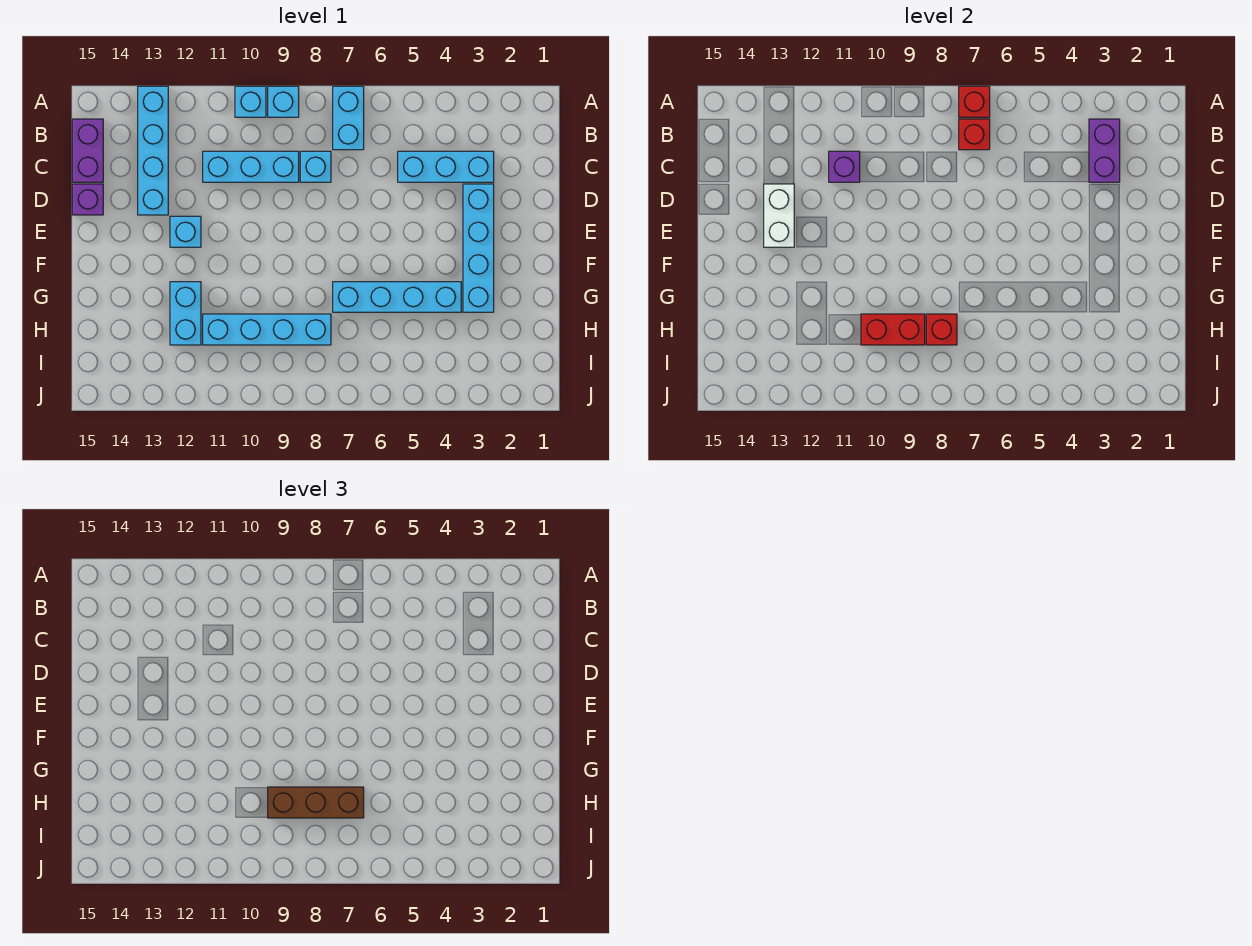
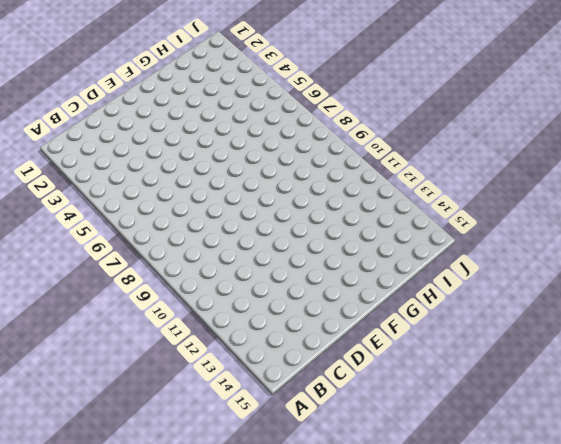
none -> cyan 1x2 brick [333,86,364,150]
none -> cyan 1x1 brick [268,86,299,117]
none -> cyan 1x1 brick [235,86,266,117]

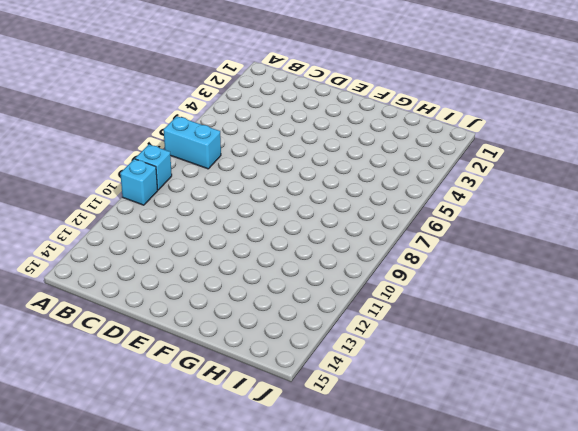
none -> cyan 1x4 brick [138,86,168,215]
none -> purple 1x2 brick [72,119,103,182]
none -> cyan 1x3 brick [398,151,494,182]

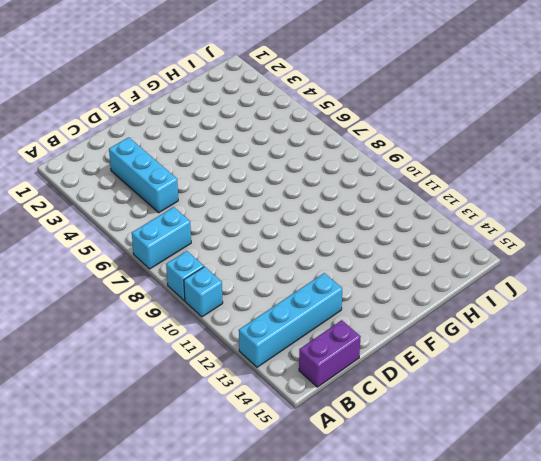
none -> cyan 1x1 brick [300,151,331,182]
none -> cyan 1x3 brick [203,151,299,182]
none -> cyan 1x4 brick [463,184,494,312]

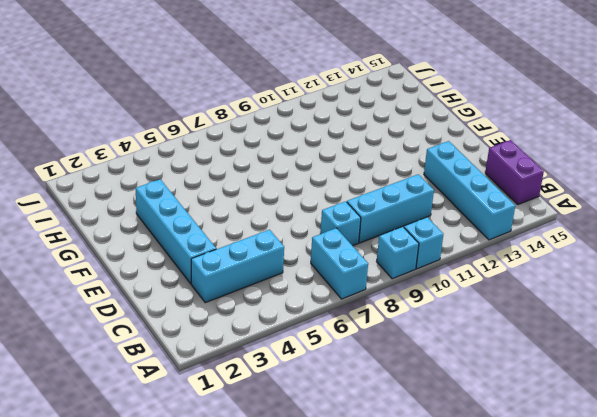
none -> purple 1x1 brick [72,184,103,215]
none -> cyan 1x1 brick [170,216,201,247]
none -> cyan 1x4 brick [333,282,461,312]

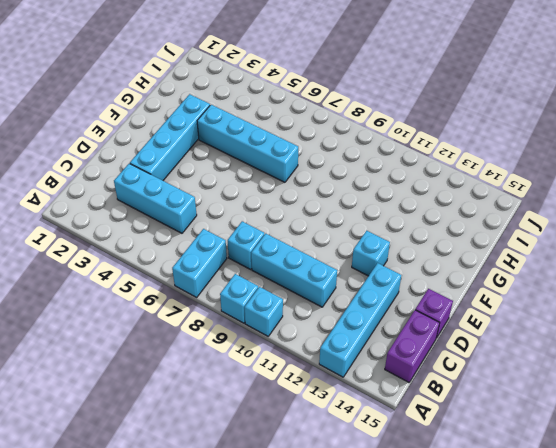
none -> cyan 1x2 brick [170,282,201,345]
none -> cyan 1x4 brick [203,314,331,345]
none -> red 1x1 brick [959,86,990,117]

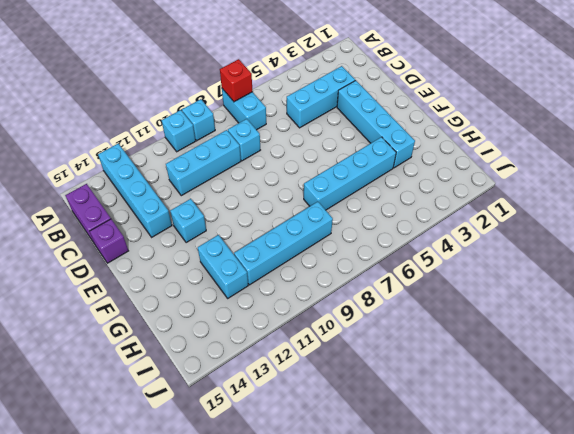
none -> purple 1x2 brick [1089,119,1120,182]
none -> red 1x1 brick [959,119,990,150]
none -> purple 1x1 brick [829,151,860,182]

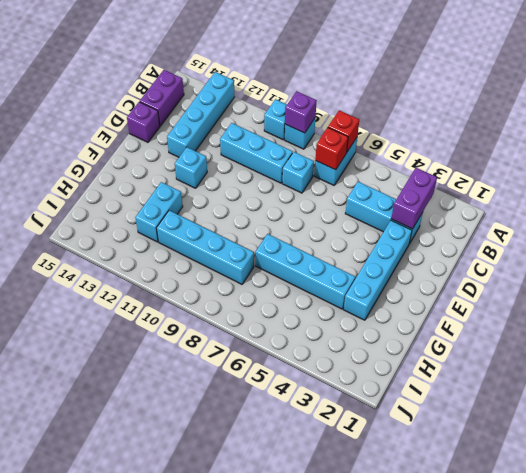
purple 1x1 brick [285,91,317,133] -> purple 1x1 brick moved to [829,151,860,182]
none -> white 1x2 brick [764,184,794,247]
none -> red 1x1 brick [926,314,957,345]
none -> red 1x2 brick [861,314,925,345]

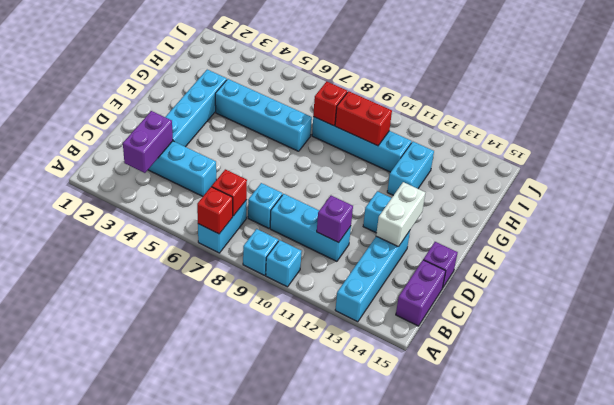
none -> brown 1x3 brick [268,787,364,818]

